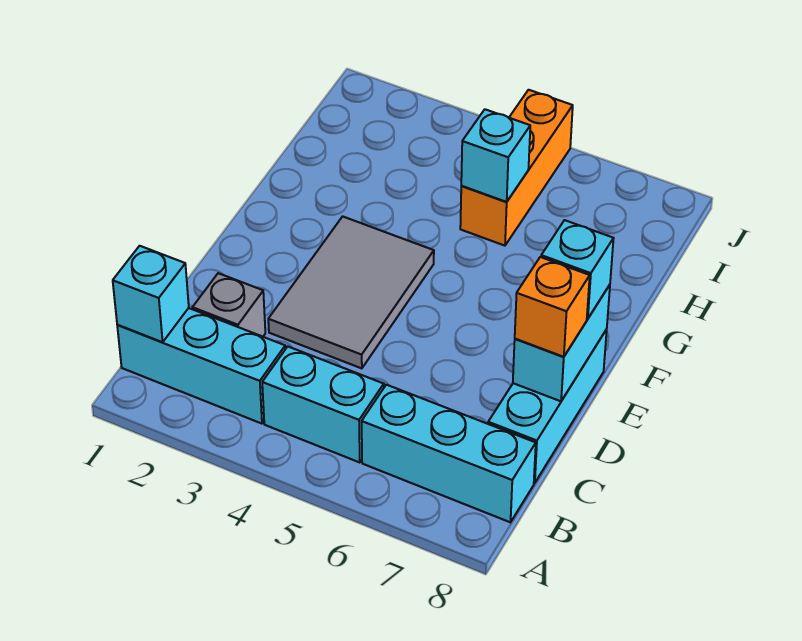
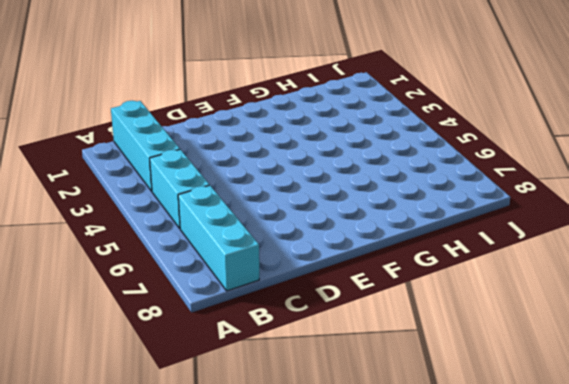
none -> grey 1x1 brick [192,273,265,337]
none -> cyan 1x3 brick [488,330,607,483]
none -> grey 2x3 tile [268,216,434,368]

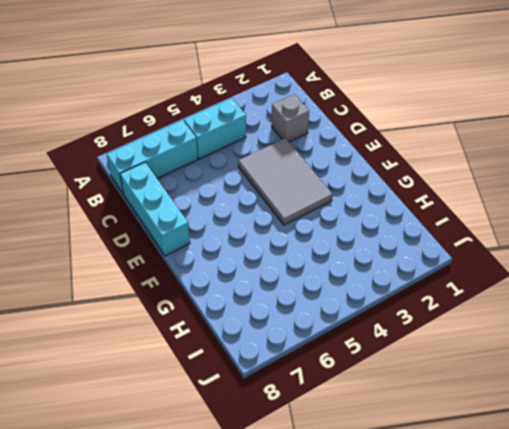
none -> cyan 1x3 brick [117,308,285,424]
none -> orange 1x3 brick [460,90,573,246]
none -> cyan 1x1 brick [113,246,189,342]

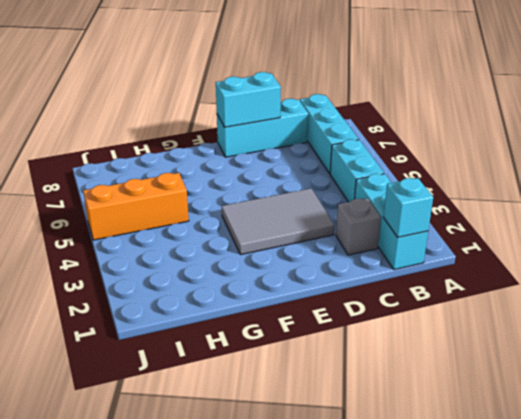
none -> cyan 1x1 brick [461,109,530,202]
none -> orange 1x1 brick [515,257,590,357]
none -> cyan 1x1 brick [541,220,614,319]

